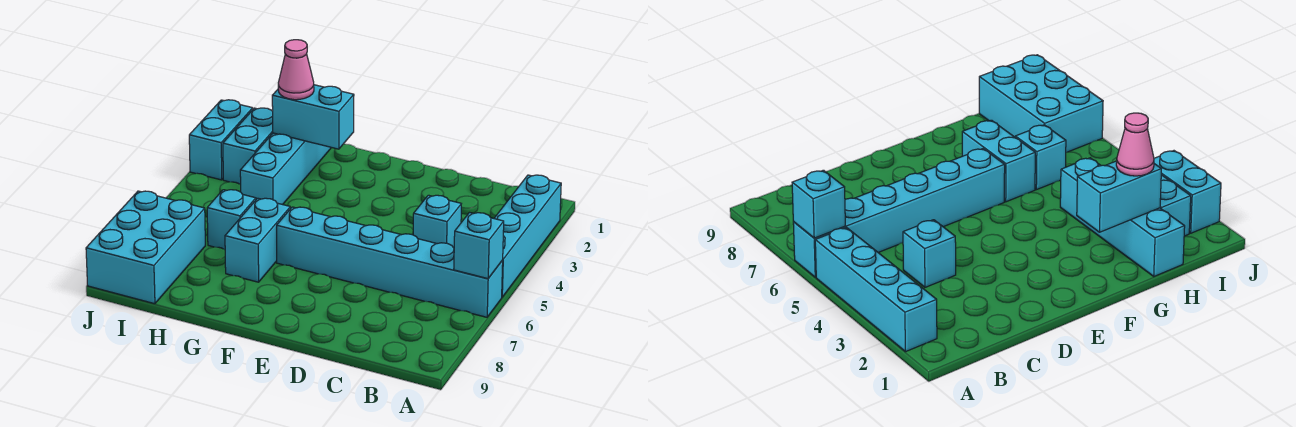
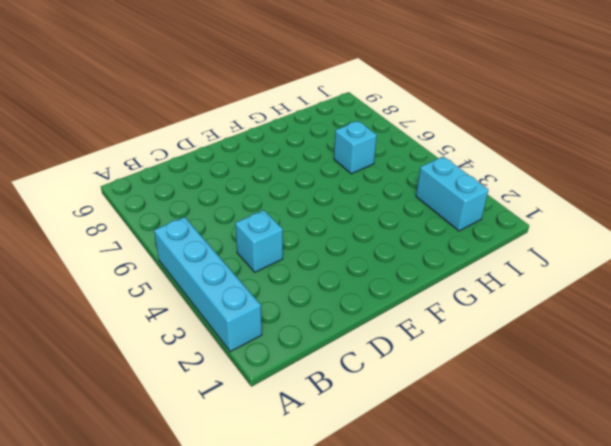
none -> cyan 1x6 brick [277,207,503,317]
none -> cyan 1x2 brick [225,198,290,282]
none -> cyan 1x4 brick [240,133,331,205]

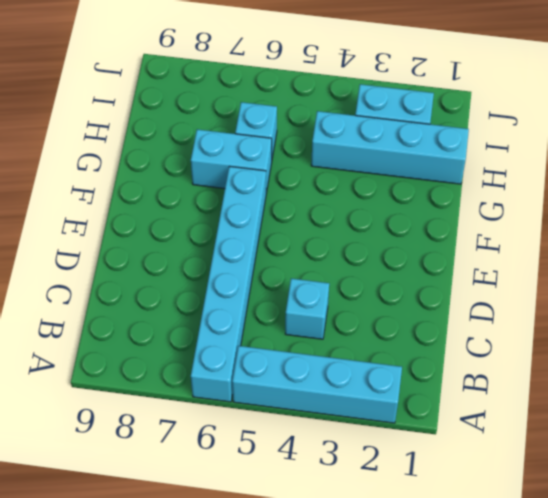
none -> cyan 2x3 brick [86,191,205,304]
none -> cyan 1x2 brick [189,100,253,180]
none -> cyan 1x1 brick [454,213,504,279]

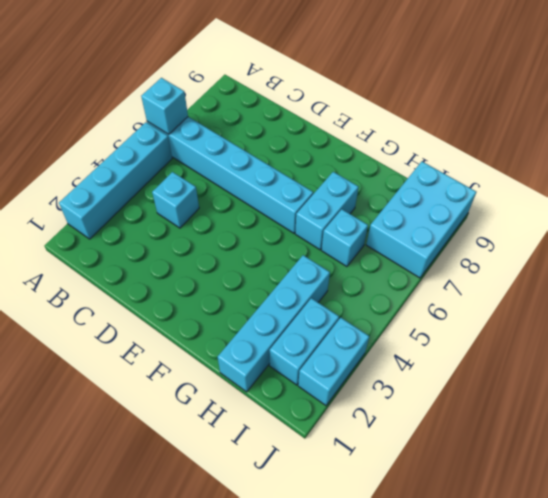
none -> cyan 1x2 brick [272,85,354,149]
none -> pink 1x1 cone [278,40,314,100]

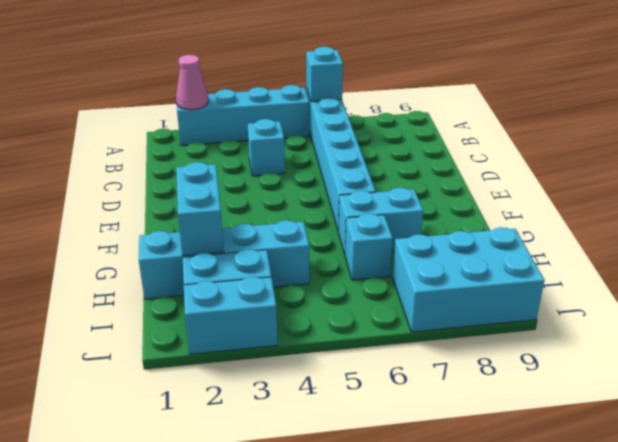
pink 1x1 cone [176,55,208,110] -> pink 1x1 cone moved to [278,40,314,100]

